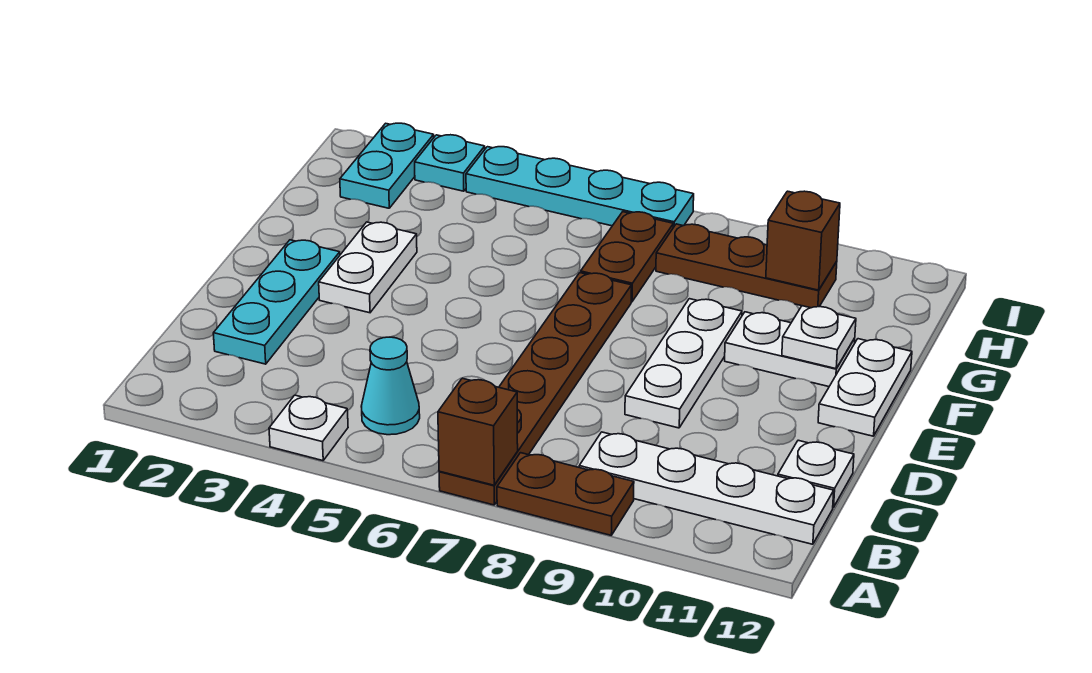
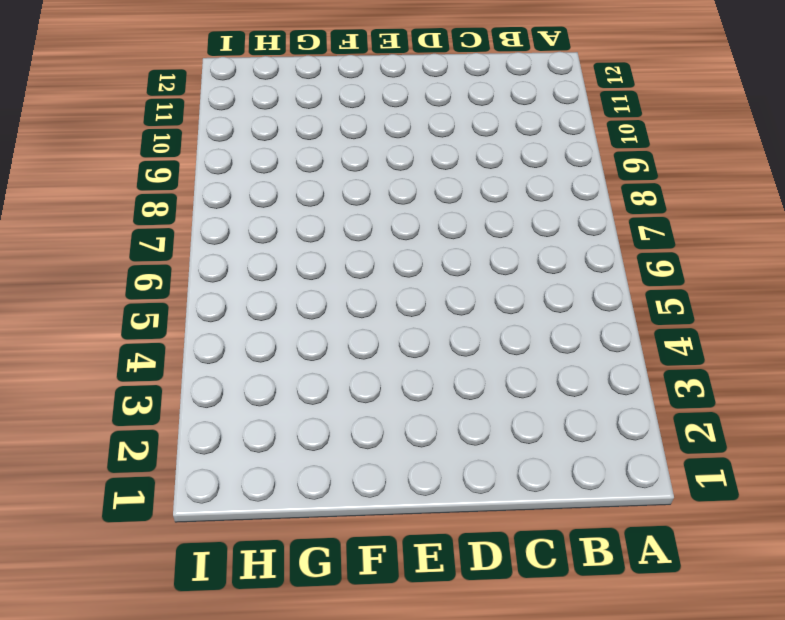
none -> white 1x1 plate [269,395,348,461]
none -> brown 1x6 plate [439,273,631,505]
none -> brown 1x2 plate [497,453,634,535]

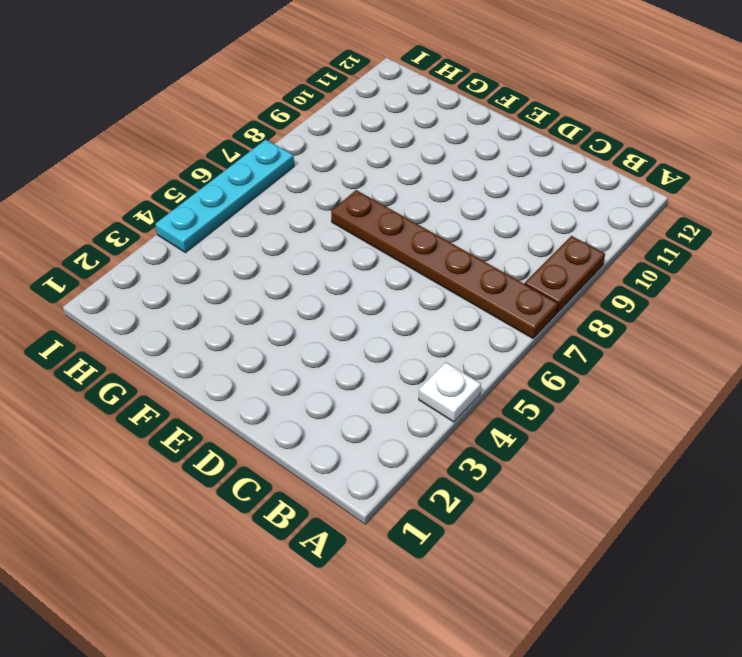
none -> cyan 1x1 cone [361,337,420,435]
none -> white 1x4 plate [579,432,834,544]
none -> cyan 1x3 plate [213,240,340,364]

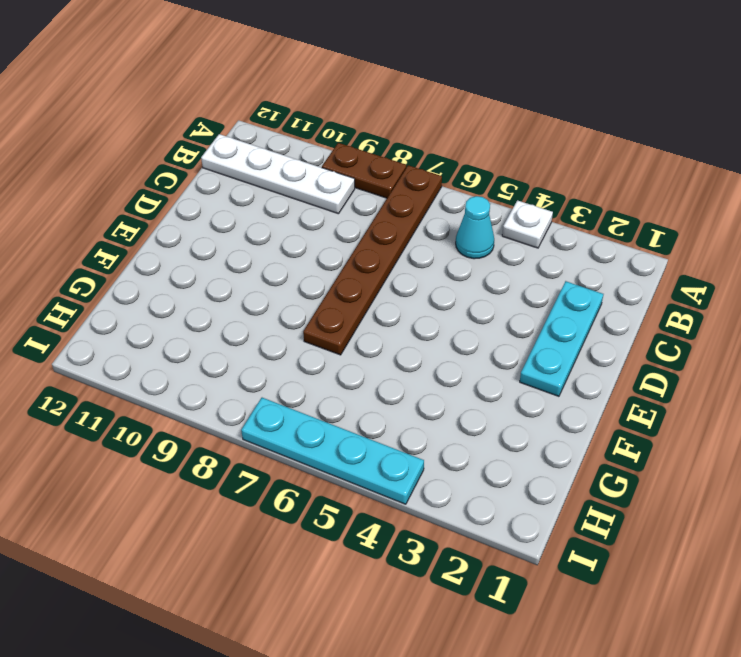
none -> white 1x1 plate [778,440,854,507]
none -> white 1x3 plate [625,299,742,428]
none -> white 1x2 plate [319,222,417,313]

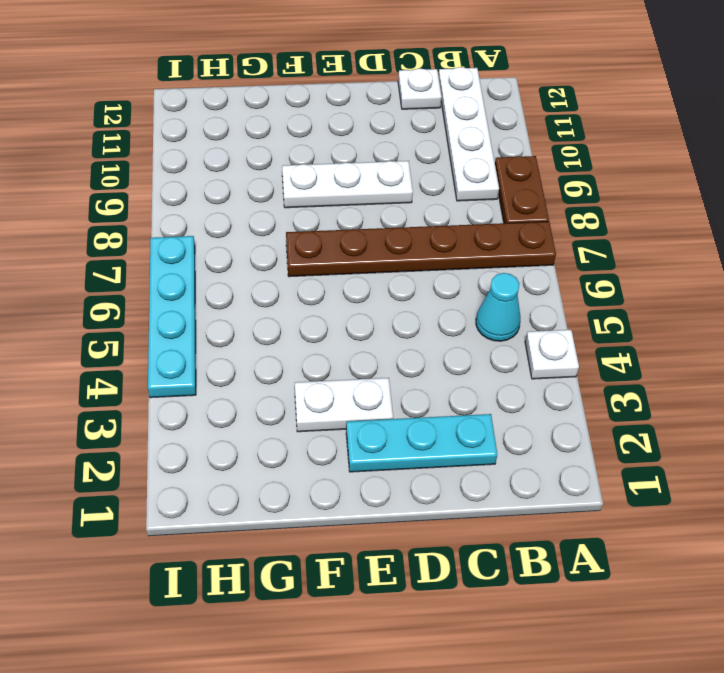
none -> white 1x2 plate [818,339,912,436]
none -> white 1x2 plate [725,312,855,387]
none -> brown 1x2 plate [581,212,673,302]

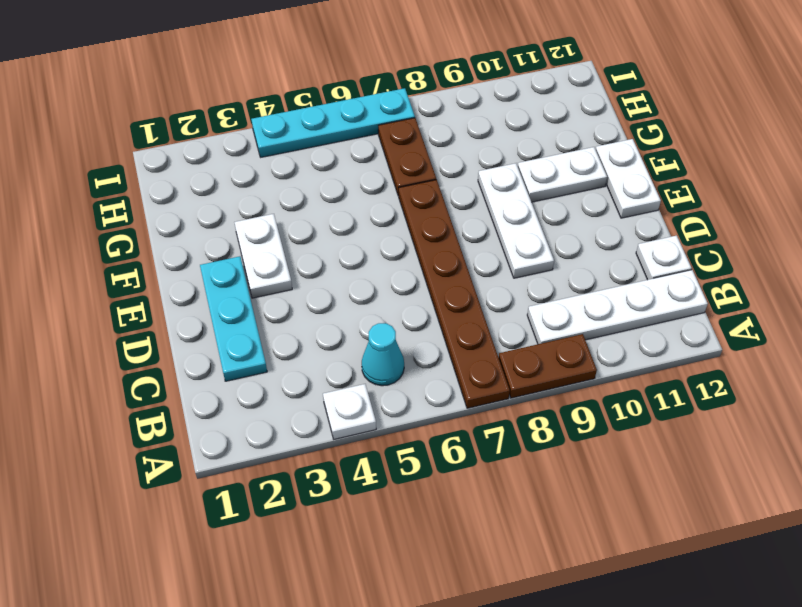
none -> cyan 1x2 plate [340,123,434,208]
none -> brown 1x3 plate [656,224,837,308]
none -> cyan 1x1 plate [415,135,485,191]

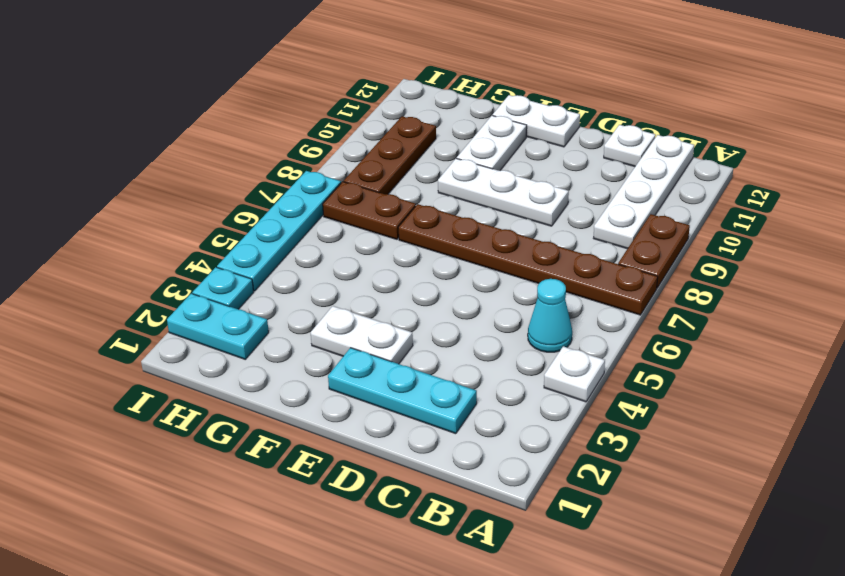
none -> brown 1x1 brick [438,378,518,485]
none -> white 1x1 plate [782,306,856,369]
none -> brown 1x1 brick [766,191,840,290]

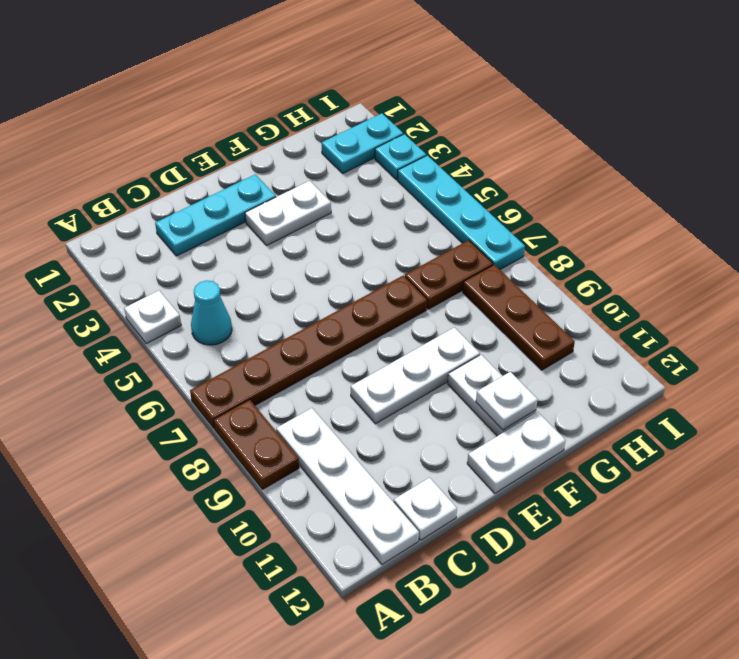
none -> brown 1x1 brick [438,378,518,485]
none -> brown 1x1 brick [766,191,840,290]

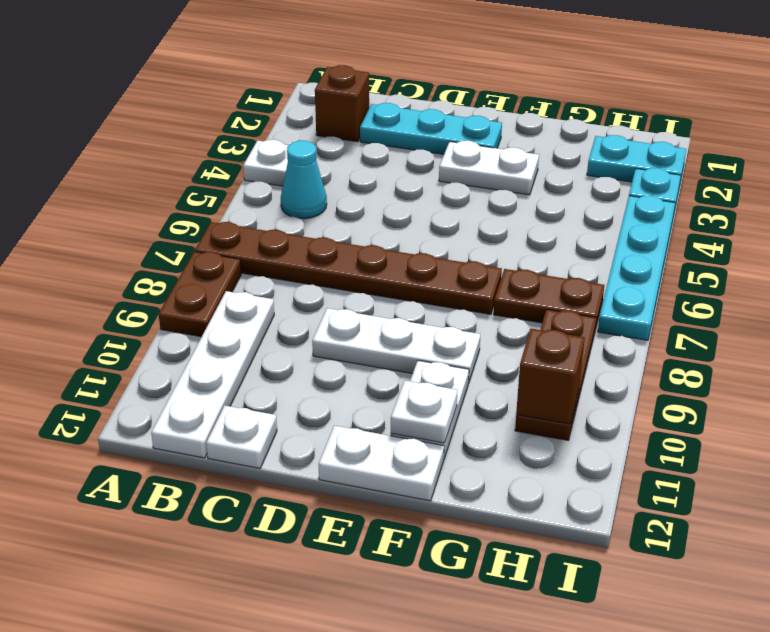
brown 1x1 brick [315,65,369,142] -> brown 1x1 brick moved to [438,378,518,485]

